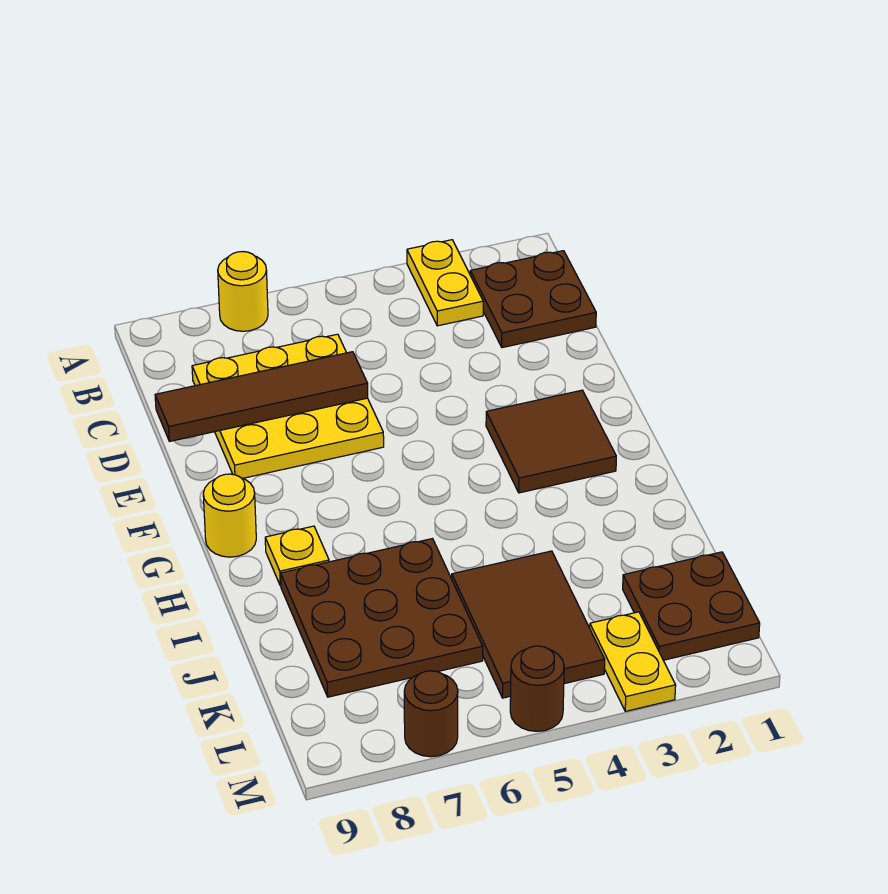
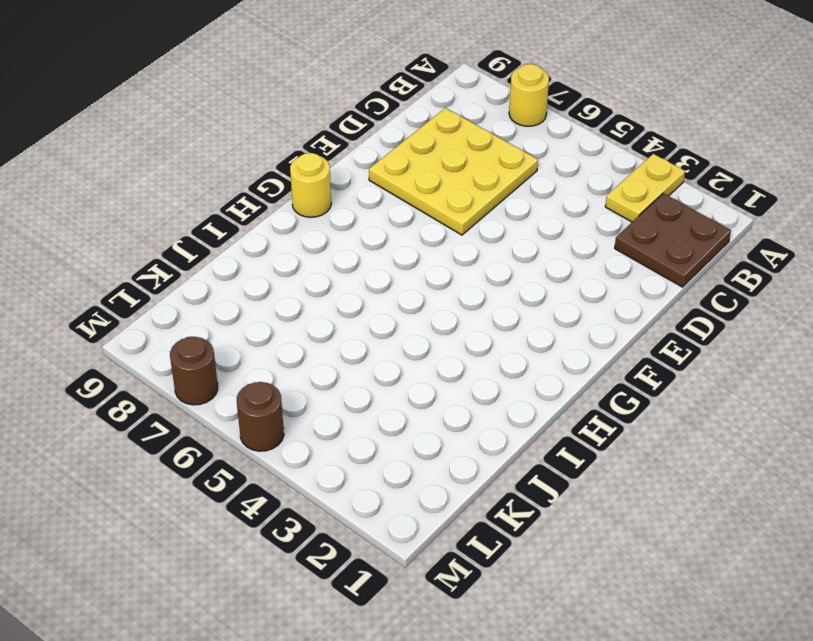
none -> brown 2x2 tile [486,390,616,493]
none -> yellow 1x1 plate [265,526,329,586]
none -> brown 3x3 plate [281,539,483,697]

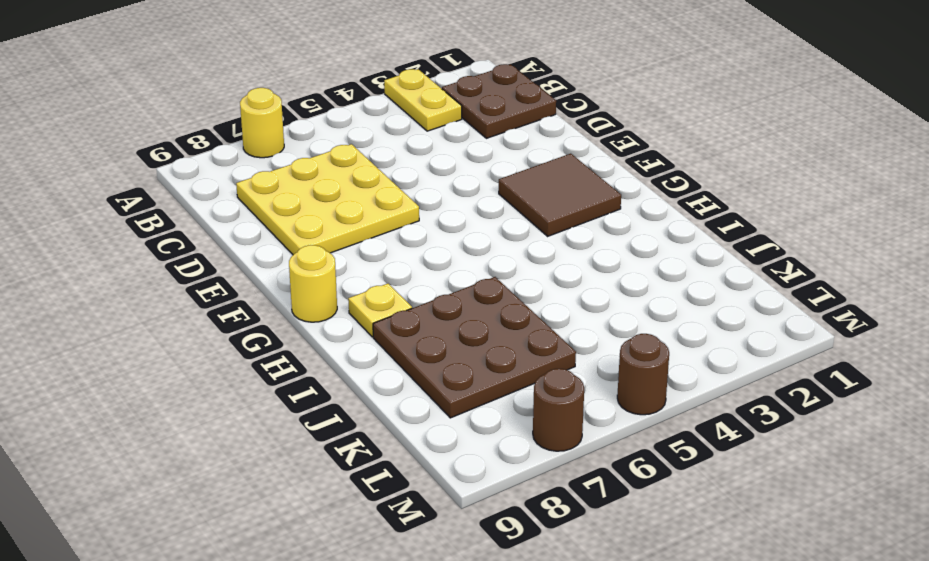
none -> brown 2x3 tile [452,551,605,698]
none -> brown 2x2 plate [623,552,760,660]
none -> yellow 1x2 plate [590,612,676,711]

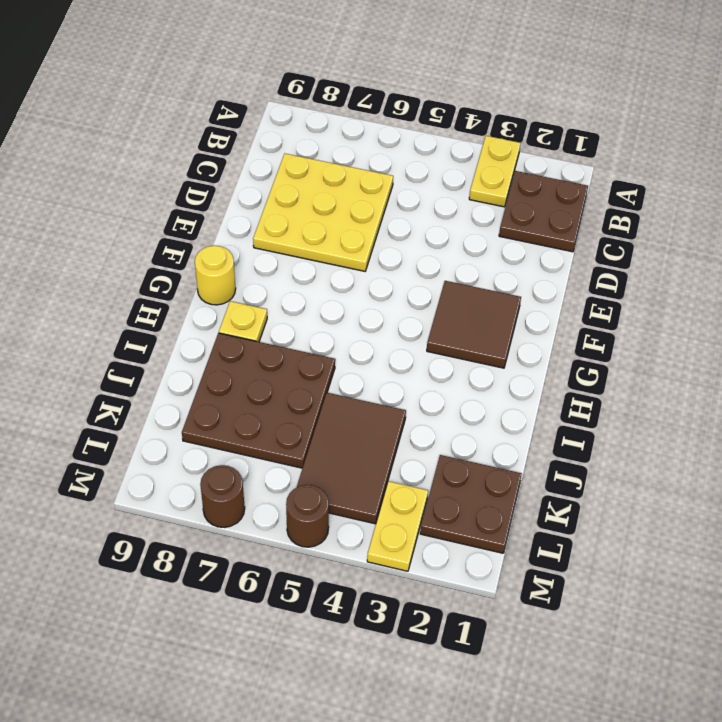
none -> yellow 1x1 round brick [218,252,268,331]
none -> brown 1x4 tile [155,352,368,441]

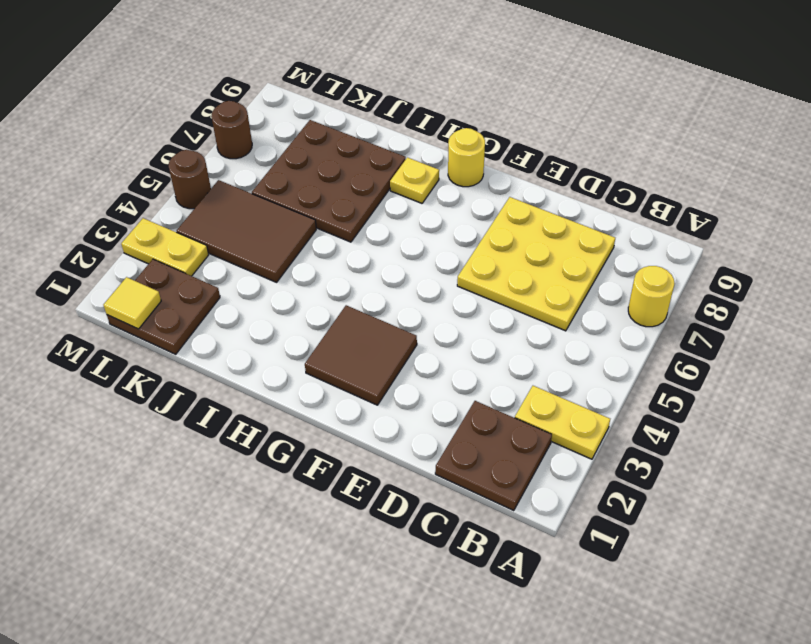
yellow 1x1 tile [103,277,161,329] -> none
none -> brown 1x4 tile [155,352,368,441]

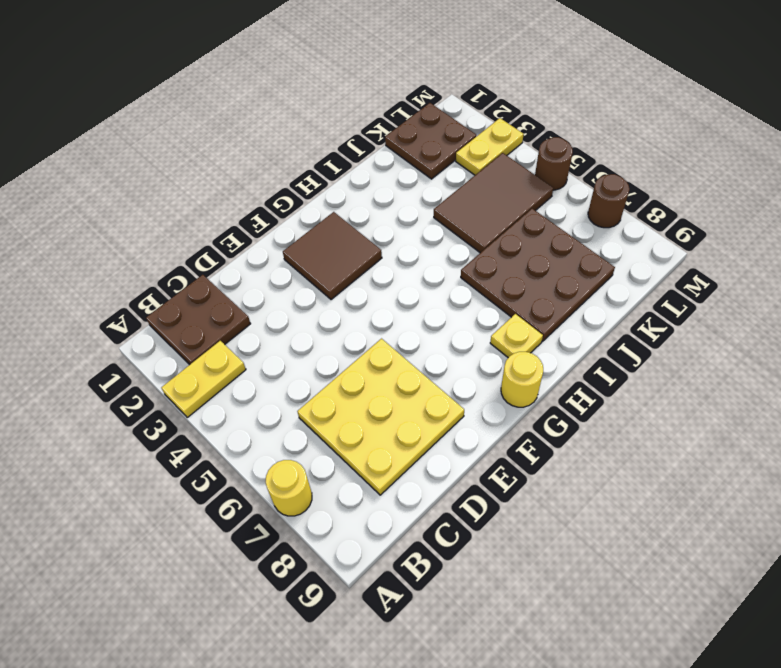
none -> brown 1x4 tile [155,352,368,441]

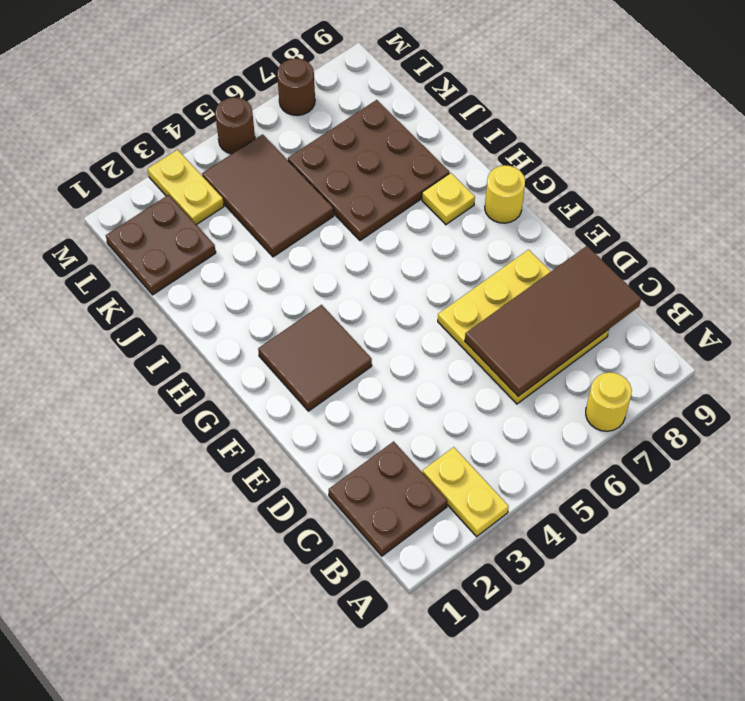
brown 2x4 tile [465,246,641,396] -> brown 1x4 tile [155,352,368,441]

